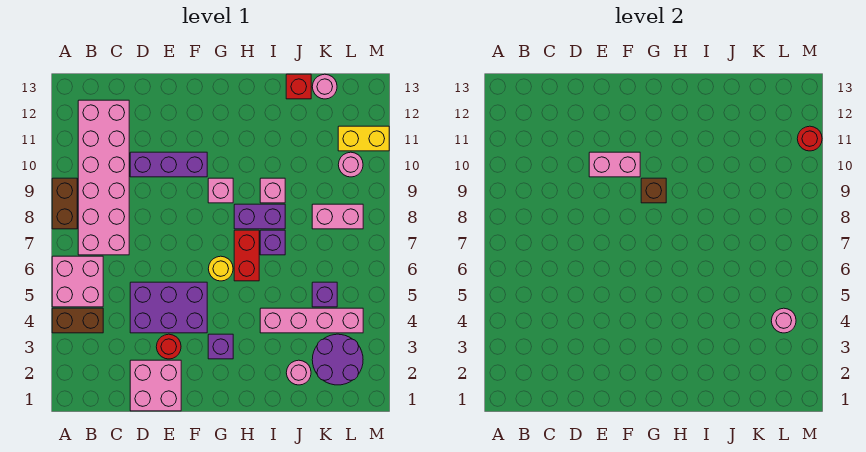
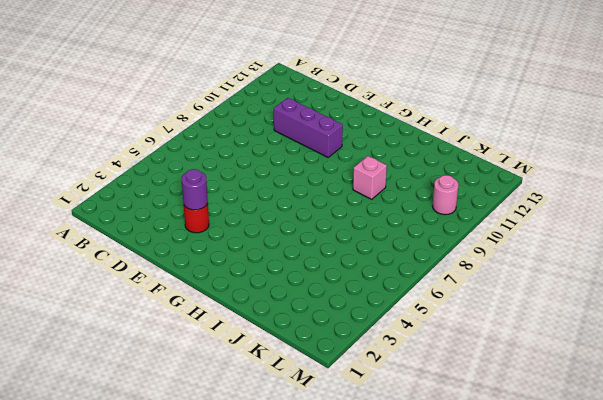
purple 1x1 round brick [182,169,208,210] -> none
none -> brown 1x2 brick [52,308,103,333]
none -> pink 2x2 brick [52,256,103,307]
none -> brown 1x2 brick [52,178,77,229]

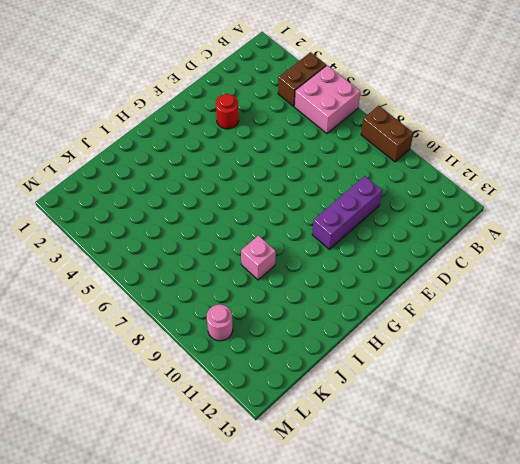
none -> pink 2x6 brick [78,100,129,255]
none -> pink 2x2 brick [130,360,181,411]
none -> purple 2x3 brick [130,282,207,333]

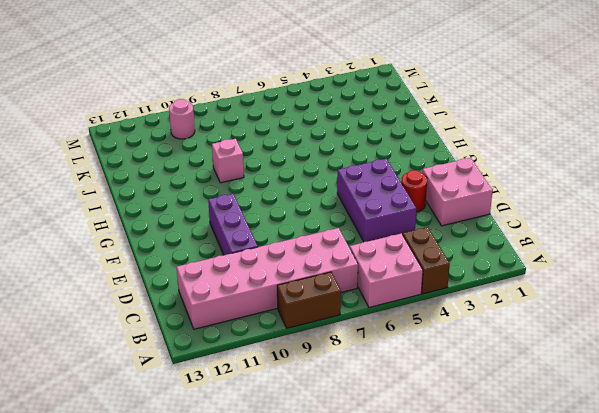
none -> purple 1x1 brick [208,334,233,359]
none -> yellow 1x1 round brick [208,256,233,281]
none -> pink 1x1 brick [208,178,233,203]

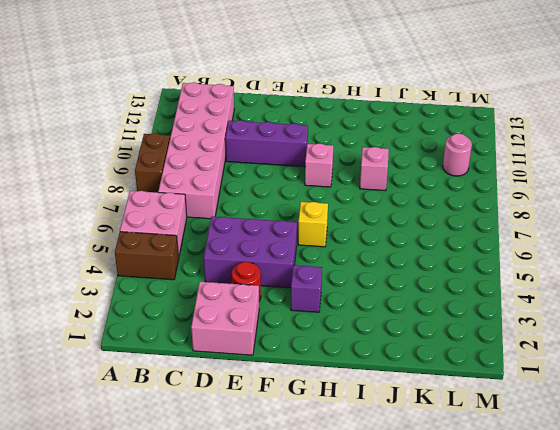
yellow 1x1 brick [298,202,328,247] -> yellow 1x1 round brick [208,256,233,281]
none -> red 1x2 brick [234,230,259,281]
none -> purple 1x2 brick [234,204,285,229]
none -> pink 1x4 brick [260,308,363,333]

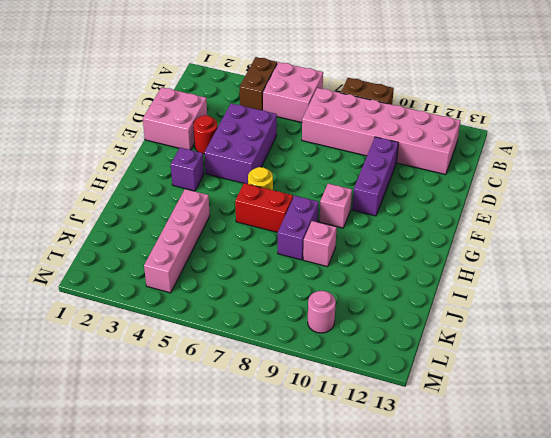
none -> purple 1x1 brick [260,230,285,255]
none -> pink 1x1 round brick [286,360,311,385]
none -> red 1x1 brick [286,74,311,99]

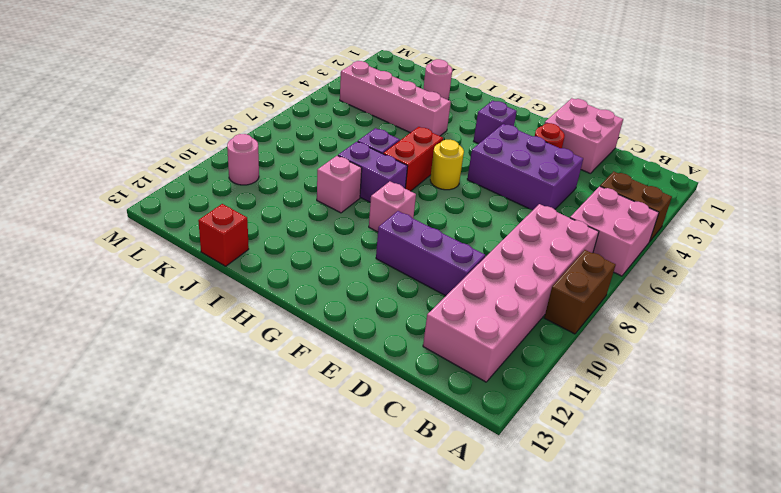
none -> purple 2x2 round brick [312,334,363,385]
none -> purple 1x1 brick [312,282,337,307]
none -> pink 1x2 brick [312,204,363,229]

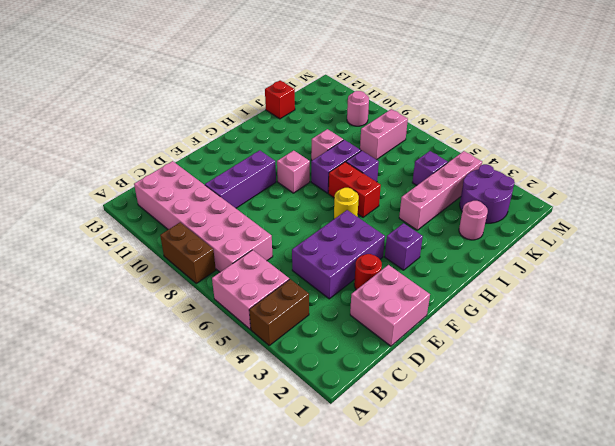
none -> pink 1x1 round brick [312,74,337,99]
none -> yellow 1x2 brick [338,126,389,151]
none -> pink 1x2 brick [589,152,640,177]

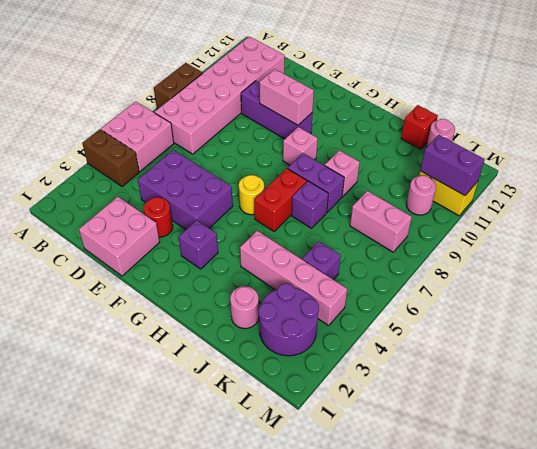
purple 1x2 brick [420,135,485,196] -> red 1x1 round brick [797,126,822,151]
none -> brown 1x1 brick [641,178,666,203]
none -> pink 1x1 round brick [771,308,796,333]

